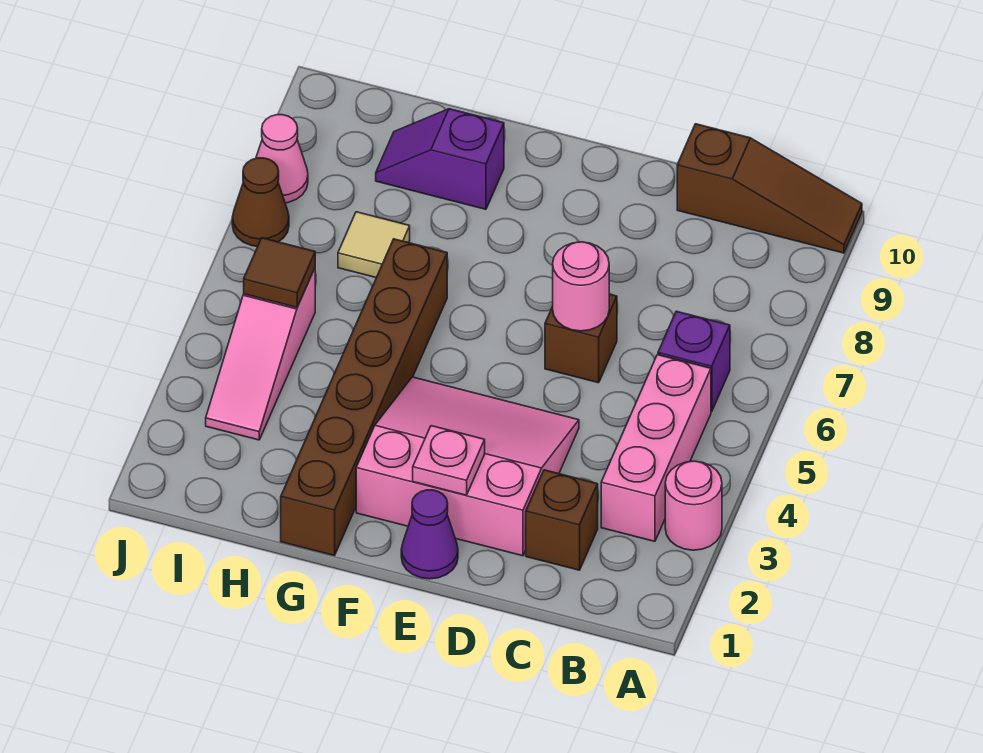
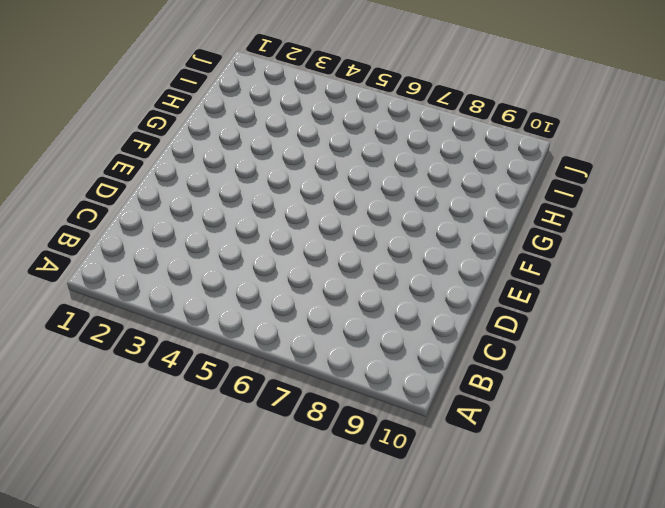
none -> pink 1x1 round brick [665,461,722,550]
none -> brown 1x3 slope [677,124,862,253]
none -> pink 1x3 brick [601,355,711,541]

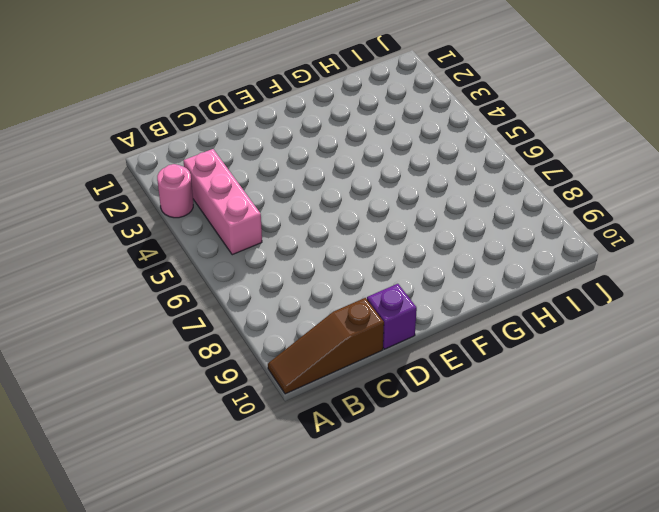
purple 1x1 brick [367,284,417,349] -> purple 1x1 brick moved to [658,311,730,412]
none -> brown 1x1 brick [526,470,598,570]
none -> pink 3x3 slope [356,377,579,556]
none -> brown 1x1 brick [545,294,617,383]

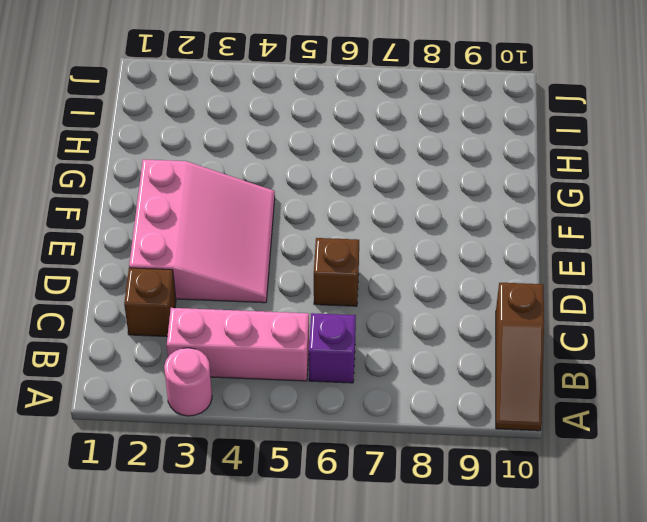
none -> purple 1x1 cone [401,490,458,579]
none -> brown 1x6 brick [281,239,447,556]
none -> purple 1x2 slope [376,109,504,209]

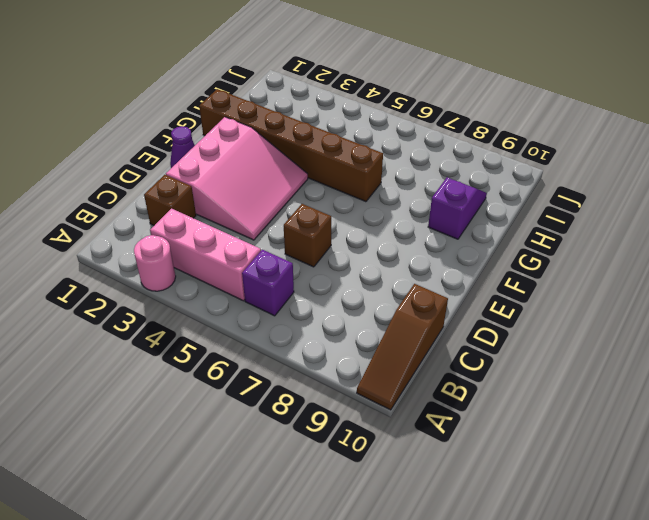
none -> tan 1x1 tile [338,212,410,278]
none -> pink 1x3 slope [206,268,315,440]
none -> brown 1x1 cone [232,158,289,246]

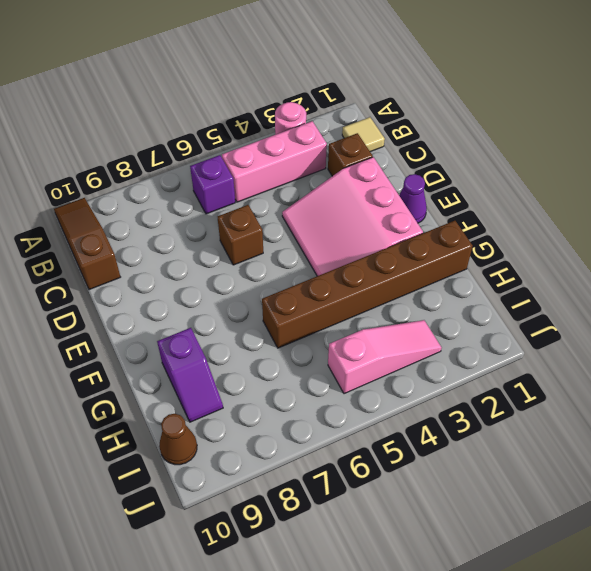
tan 1x1 tile [342,117,385,152] -> tan 1x1 tile moved to [338,212,410,278]
brown 1x1 cone [159,414,197,465] -> brown 1x1 cone moved to [232,158,289,246]
none -> pink 1x1 cone [256,115,308,203]
none -> pink 1x1 round brick [553,242,609,331]
none -> pink 1x1 plate [413,426,485,495]

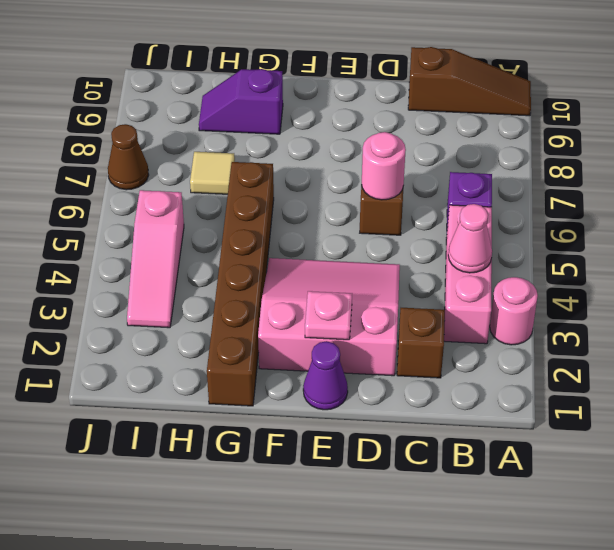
pink 1x1 cone [448,204,492,273] -> pink 1x1 cone moved to [256,115,308,203]
none -> brown 1x1 tile [244,238,315,307]

